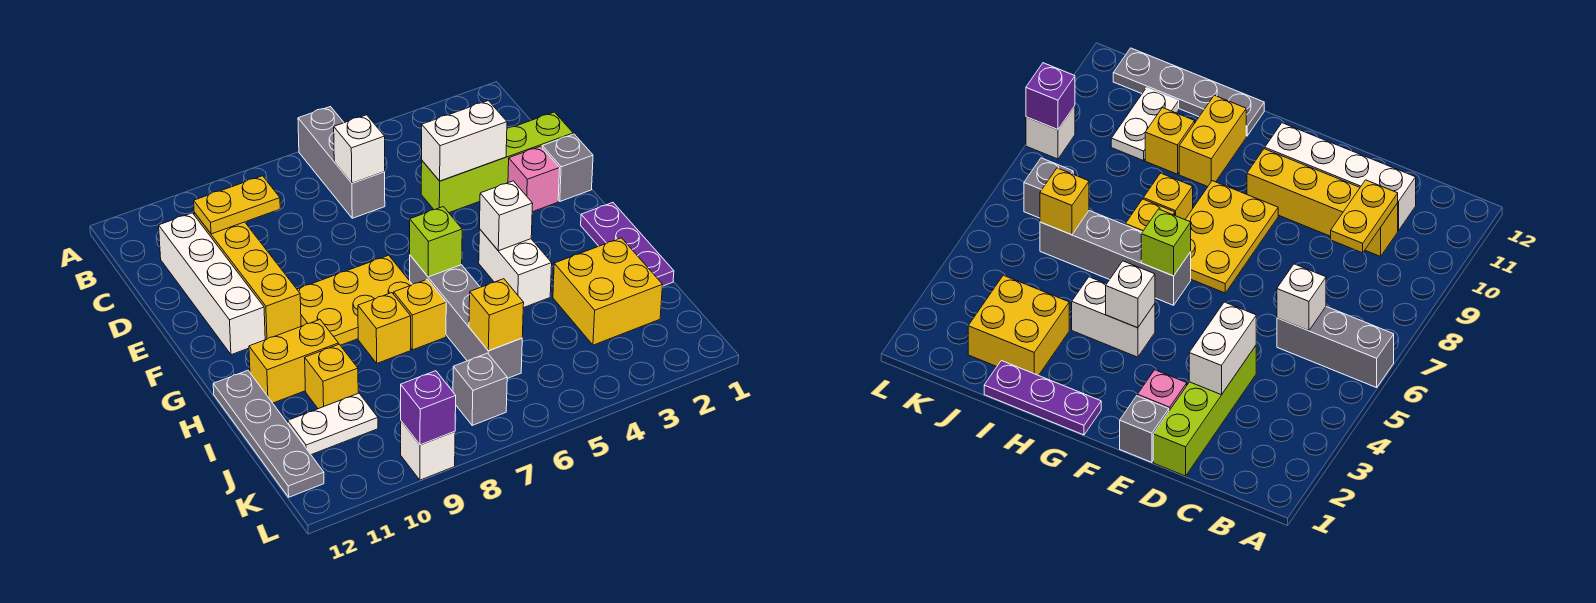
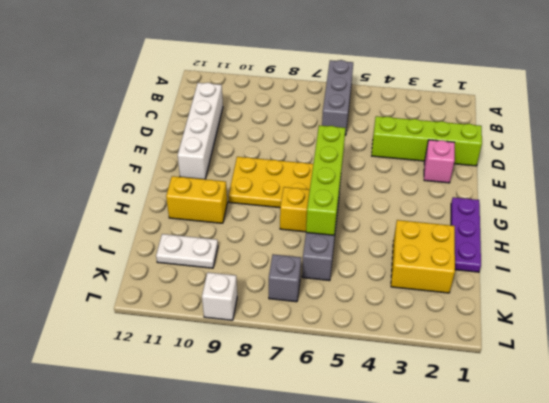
lime 1x4 brick [306,125,346,235] -> lime 1x1 brick [410,207,462,277]
none -> yellow 1x4 brick [194,213,301,340]
none -> grey 1x1 brick [542,134,593,201]
none -> white 1x2 brick [479,229,552,308]

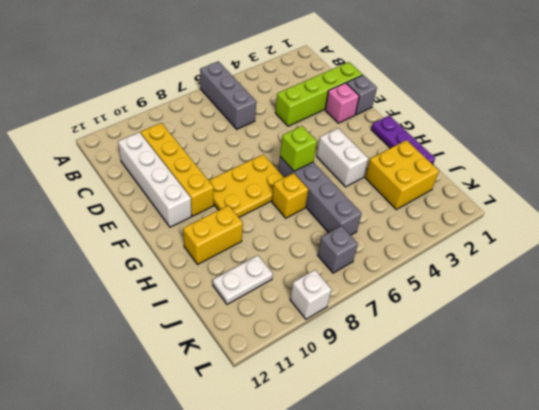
none -> yellow 1x1 brick [358,293,411,363]
none -> grey 1x4 plate [213,370,324,497]
none -> yellow 1x1 brick [305,344,358,409]

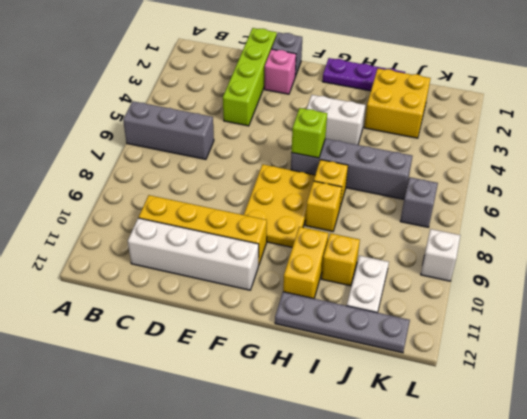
none -> white 1x1 brick [334,115,385,183]
none -> yellow 1x2 plate [194,176,280,234]
none -> white 1x2 brick [422,101,507,181]

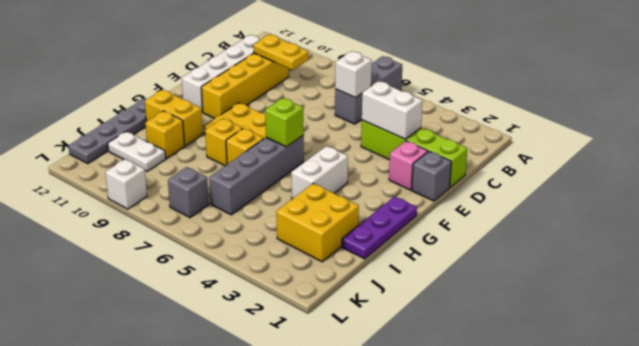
none -> white 1x1 brick [480,181,533,251]
none -> yellow 1x1 brick [469,279,524,351]
none -> purple 1x1 brick [401,371,456,445]

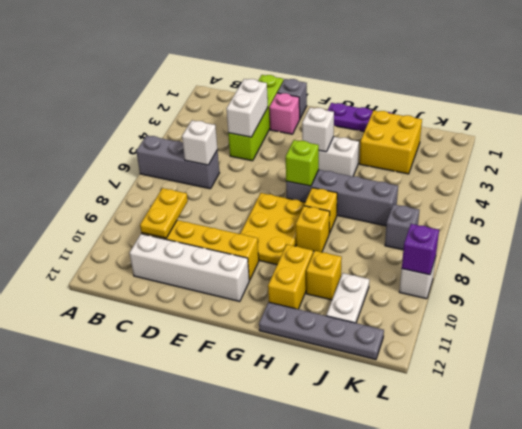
none -> yellow 1x1 brick [469,279,524,351]

